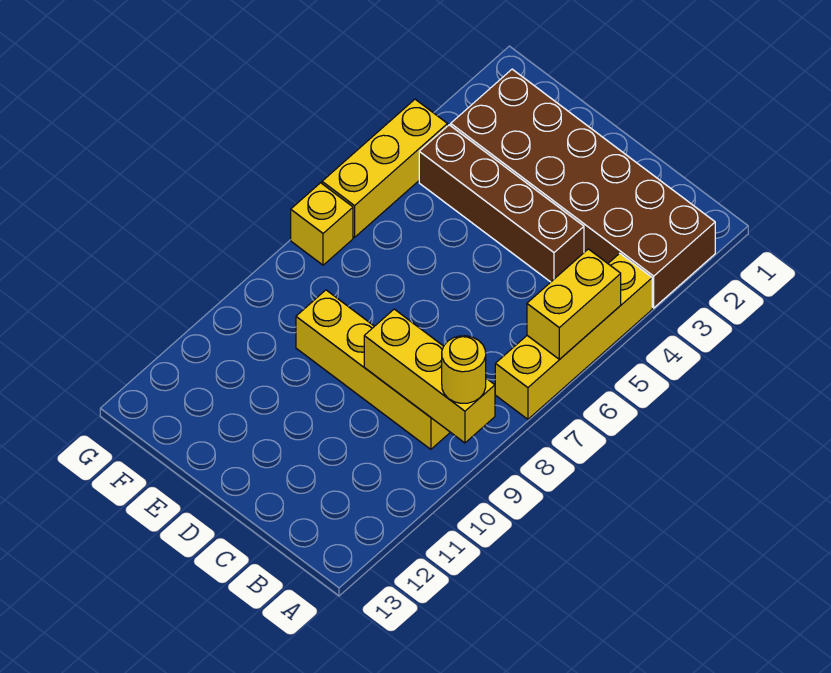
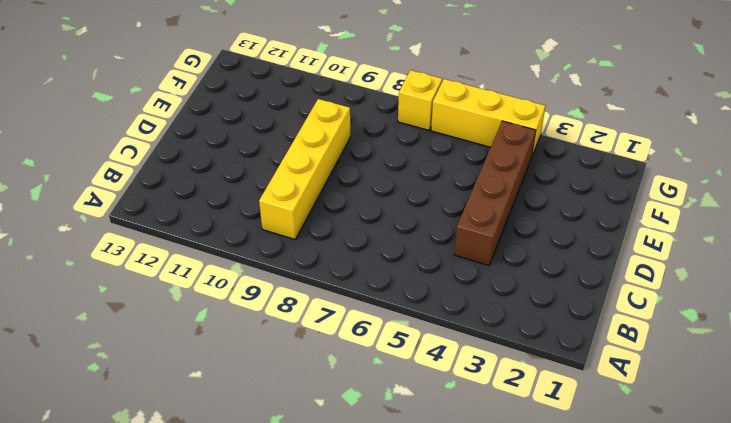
none -> brown 2x6 brick [451,69,715,308]
none -> yellow 1x4 brick [495,253,652,419]

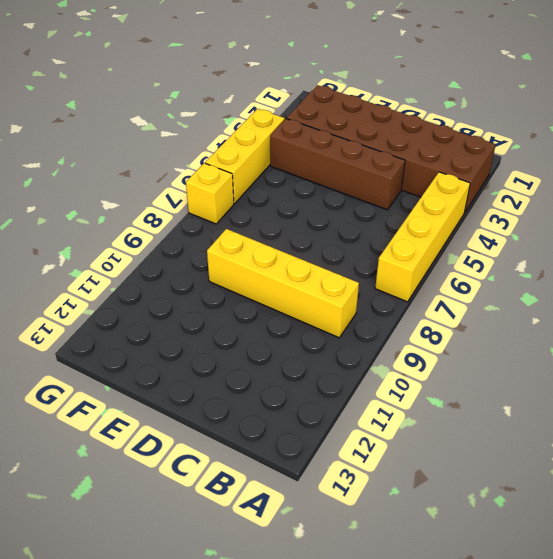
none -> yellow 1x2 brick [527,249,621,360]
none -> yellow 1x3 brick [364,309,495,443]

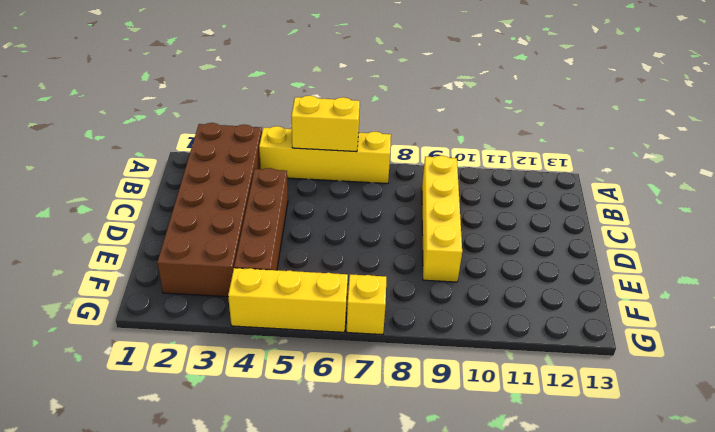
none -> yellow 1x3 brick [364,309,495,443]
none -> yellow 1x1 round brick [442,336,486,403]

